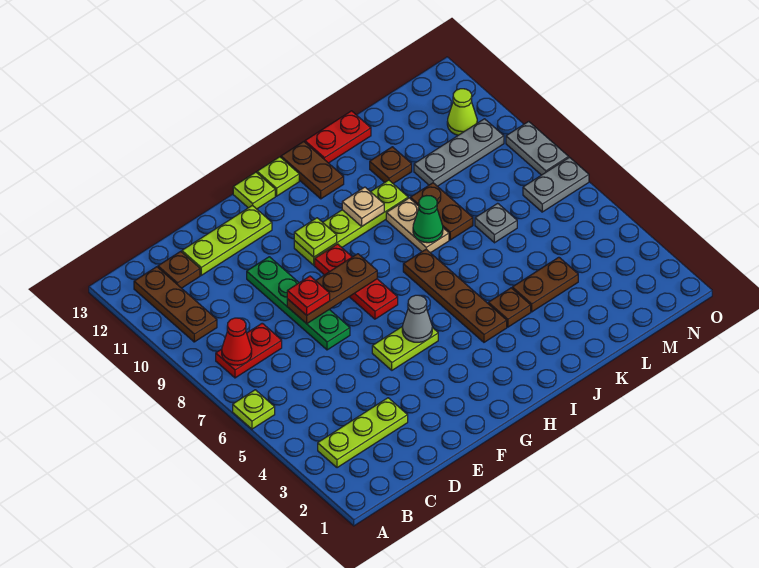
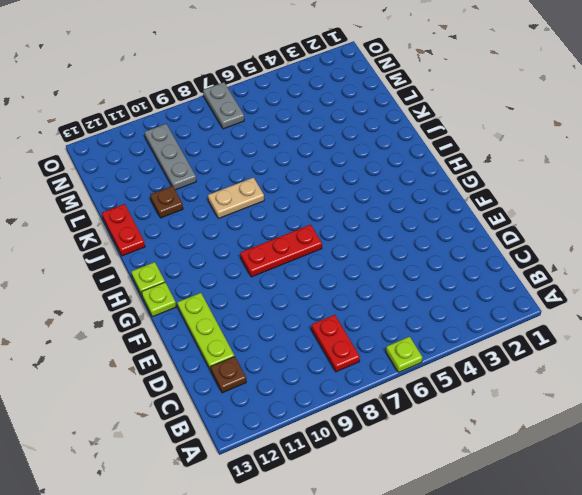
none -> lime 1x3 plate [318,398,408,468]
none -> brown 1x3 plate [134,267,217,342]
none -> green 1x4 plate [247,257,350,350]
none -> lime 1x2 plate [372,326,438,370]

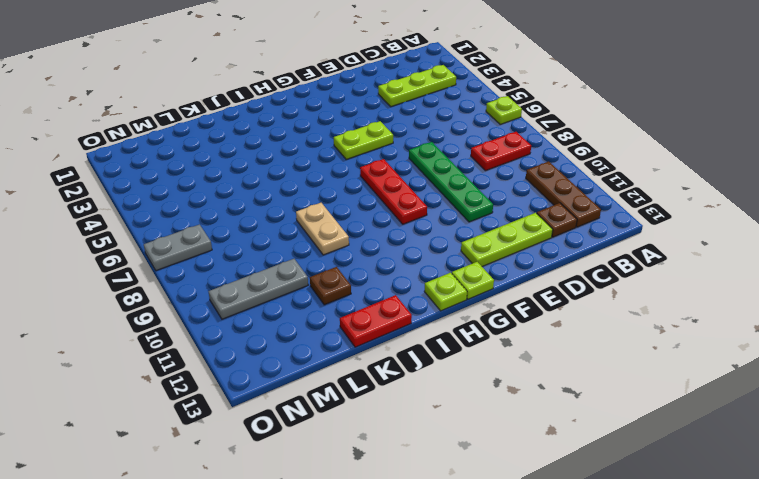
none -> lime 1x4 plate [294,180,408,265]
none -> brown 1x4 plate [403,249,507,342]
none -> brown 1x2 plate [281,142,344,199]
none -> brown 1x1 plate [488,288,531,327]

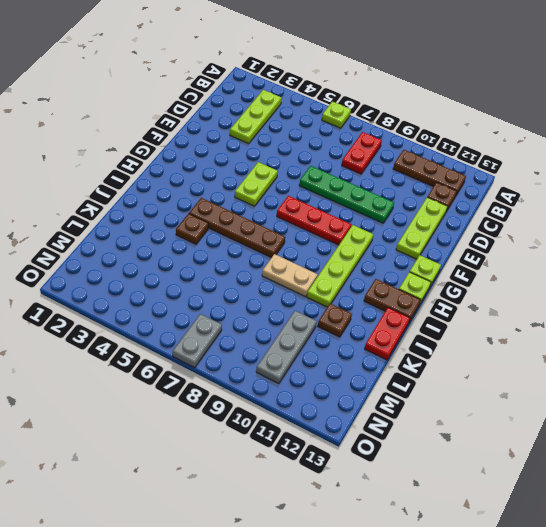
none -> brown 1x2 plate [512,257,578,312]
none -> brown 1x2 plate [410,183,473,240]
none -> grey 1x1 plate [475,203,517,243]
none -> lime 1x1 cone [447,89,477,135]

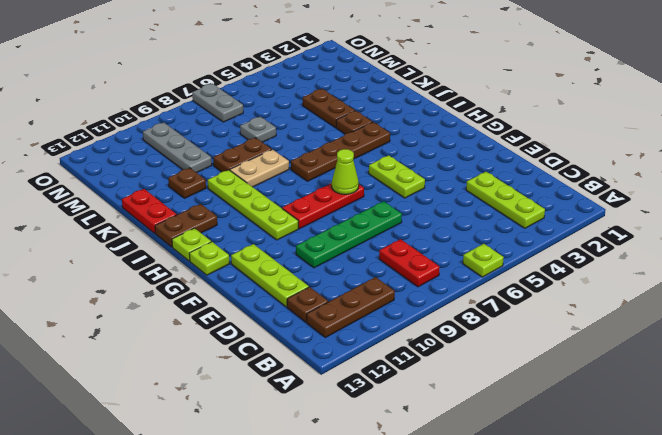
lime 1x1 cone [332,149,359,194] -> lime 1x1 cone moved to [447,89,477,135]
none -> grey 1x2 plate [506,122,569,175]
none -> red 1x1 cone [222,318,252,365]
none -> brown 1x3 plate [287,254,377,324]
none -> grey 1x1 cone [402,295,432,342]

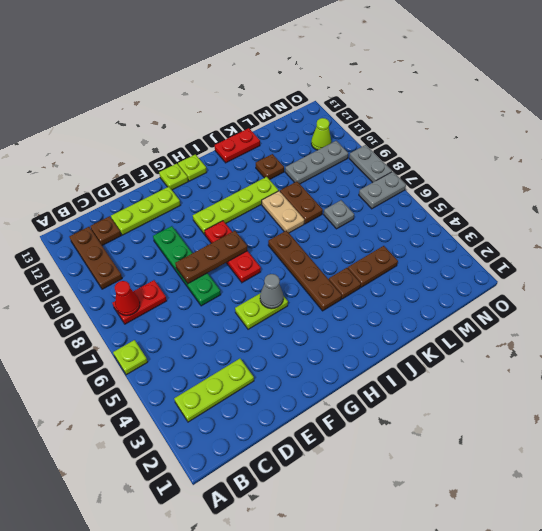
none -> brown 1x2 plate [281,142,344,199]
none -> lime 1x1 plate [294,218,337,257]
none -> tan 1x1 plate [342,187,384,227]
none -> green 1x1 cone [413,196,443,243]

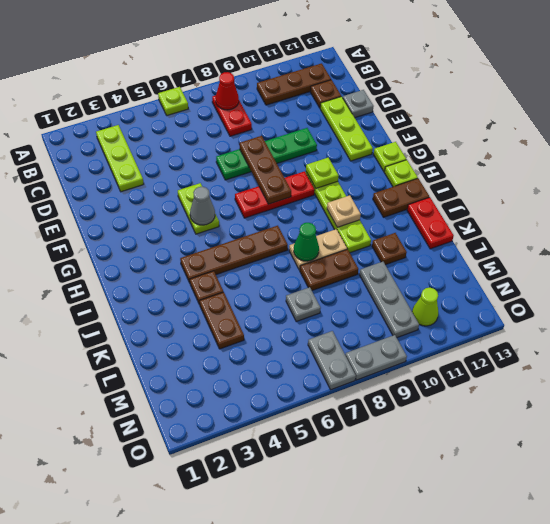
grey 1x1 plate [343,90,374,118] -> none
none -> red 1x1 plate [287,276,330,315]

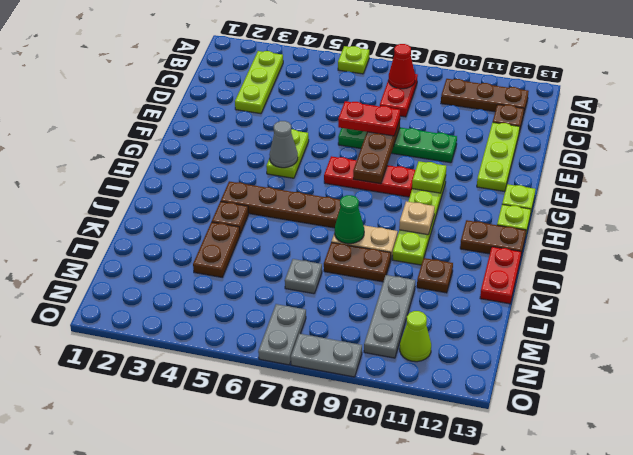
red 1x2 plate [338,101,400,136] -> red 1x1 plate [287,276,330,315]

